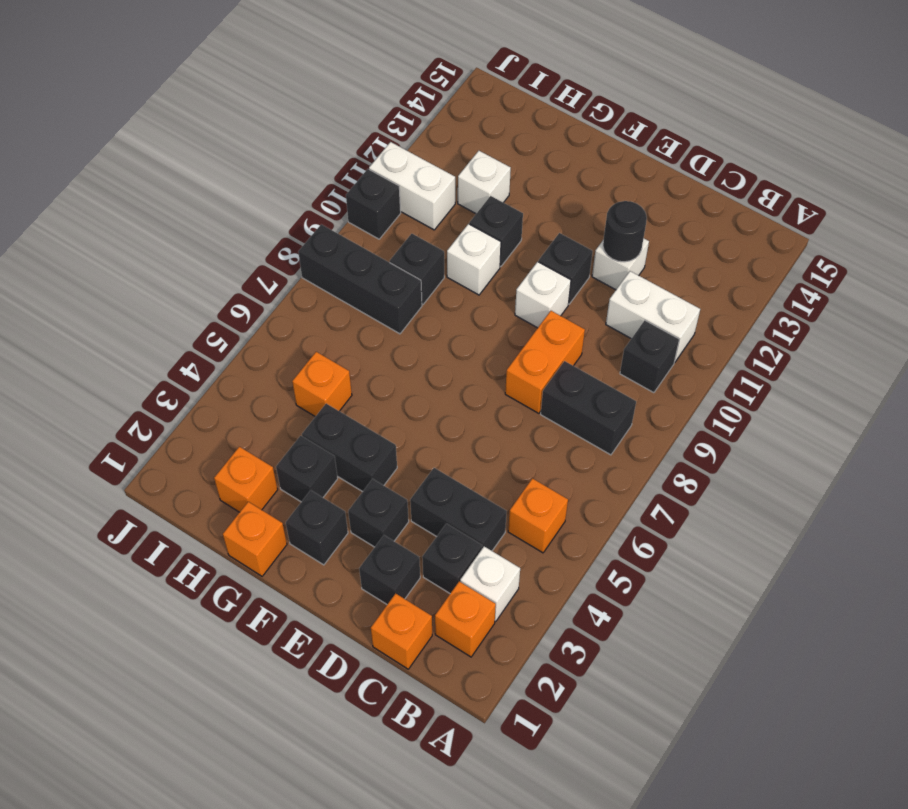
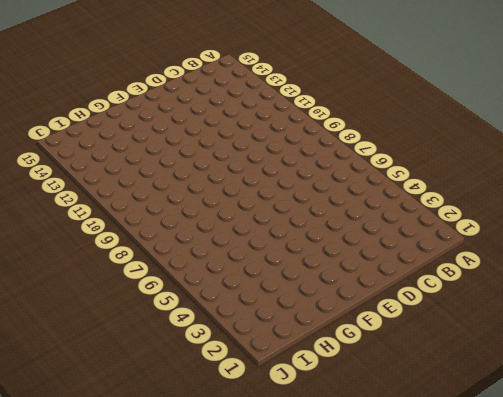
none -> orange 1x1 brick [435,581,496,657]
none -> white 1x1 brick [460,546,520,622]
none -> orange 1x1 brick [508,478,568,553]

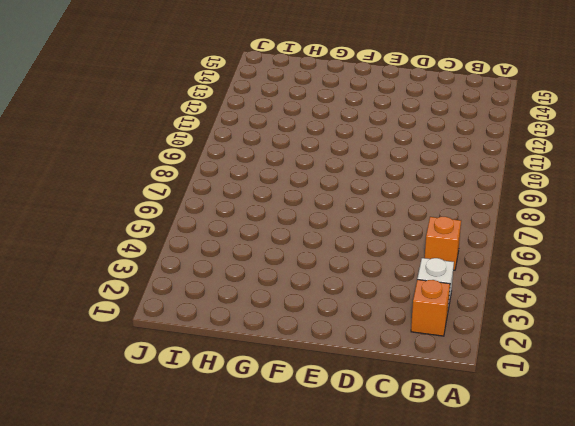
none -> black 1x2 brick [541,361,636,455]
none -> black 1x1 brick [620,320,679,393]
none -> white 1x2 brick [606,271,700,363]

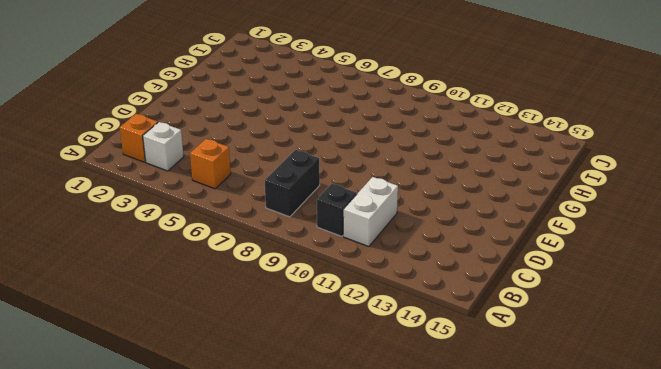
none -> orange 1x1 brick [371,593,432,669]
none -> black 1x1 brick [422,524,482,593]
none -> black 1x2 brick [410,468,507,551]

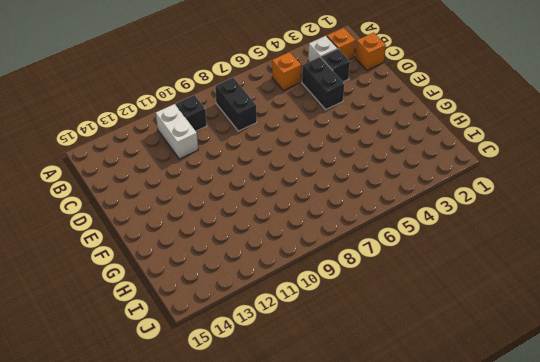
none -> black 1x1 brick [359,535,420,604]
none -> orange 1x2 brick [505,311,585,413]
none -> white 1x1 brick [592,239,649,290]

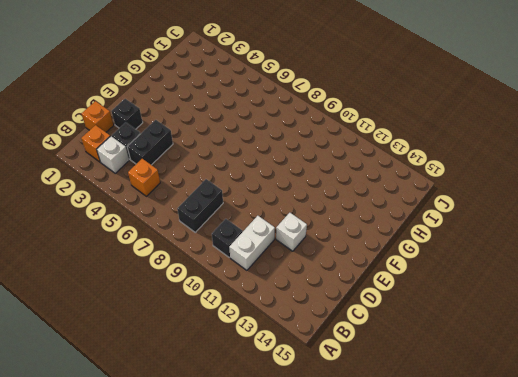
none -> orange 1x2 brick [505,311,585,413]
none -> black 1x1 brick [348,479,409,547]
none -> white 1x1 brick [515,262,571,328]

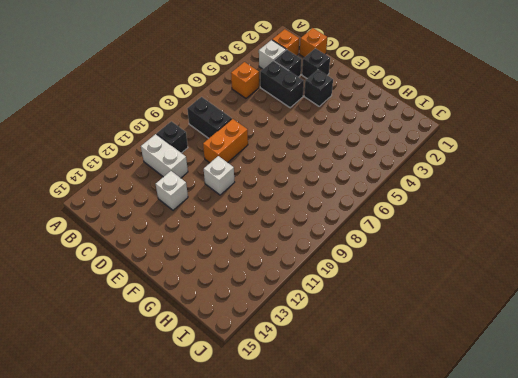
none -> black 1x1 brick [539,233,593,304]
none -> black 1x1 brick [286,490,348,565]
none -> black 1x2 brick [302,404,397,492]

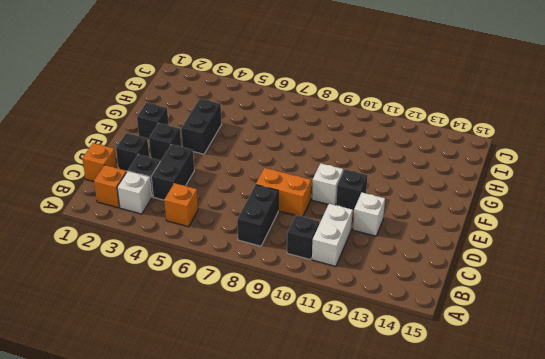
none -> orange 1x1 brick [223,502,287,576]
none -> black 1x1 brick [276,436,338,502]
none -> white 1x1 brick [447,224,501,295]

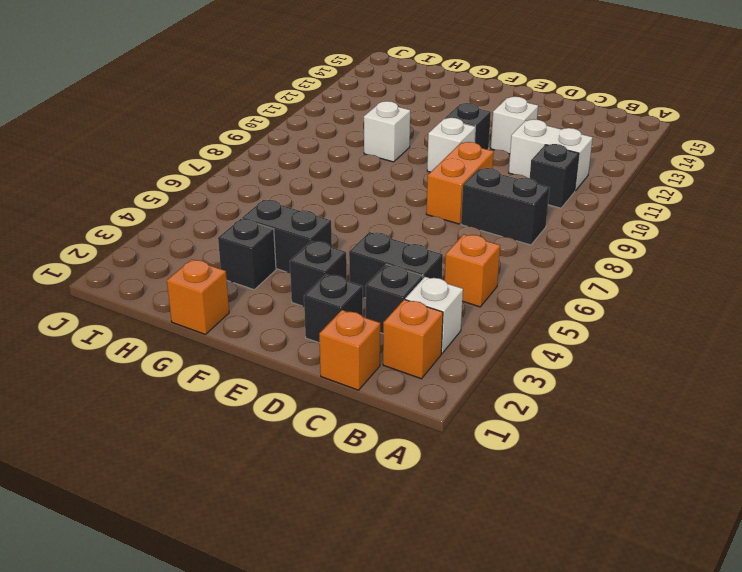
none -> black 1x1 brick [286,490,348,565]
none -> black 1x1 brick [469,196,523,267]
none -> orange 1x1 brick [214,447,278,512]

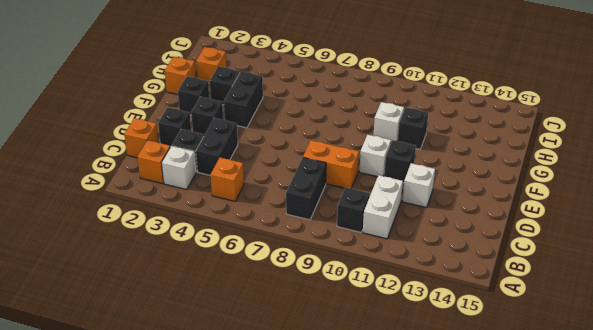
none -> orange 1x1 brick [292,352,352,417]
none -> black 1x3 brick [298,224,422,334]
none -> black 1x1 brick [390,234,444,305]

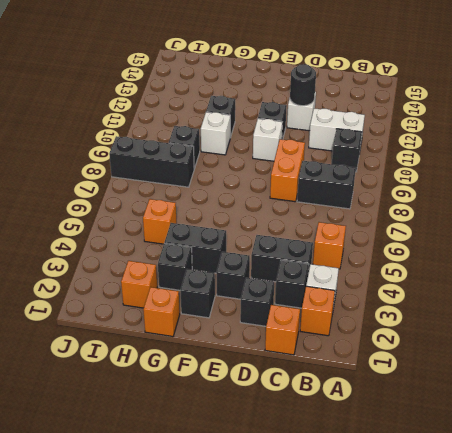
none -> white 1x1 brick [458,151,511,213]
none -> white 1x2 brick [369,142,455,230]
none -> black 1x1 brick [346,169,401,239]

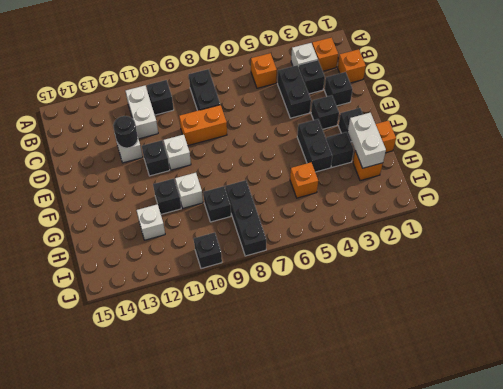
white 1x2 brick [348,113,386,168] -> white 1x2 brick moved to [369,142,455,230]

